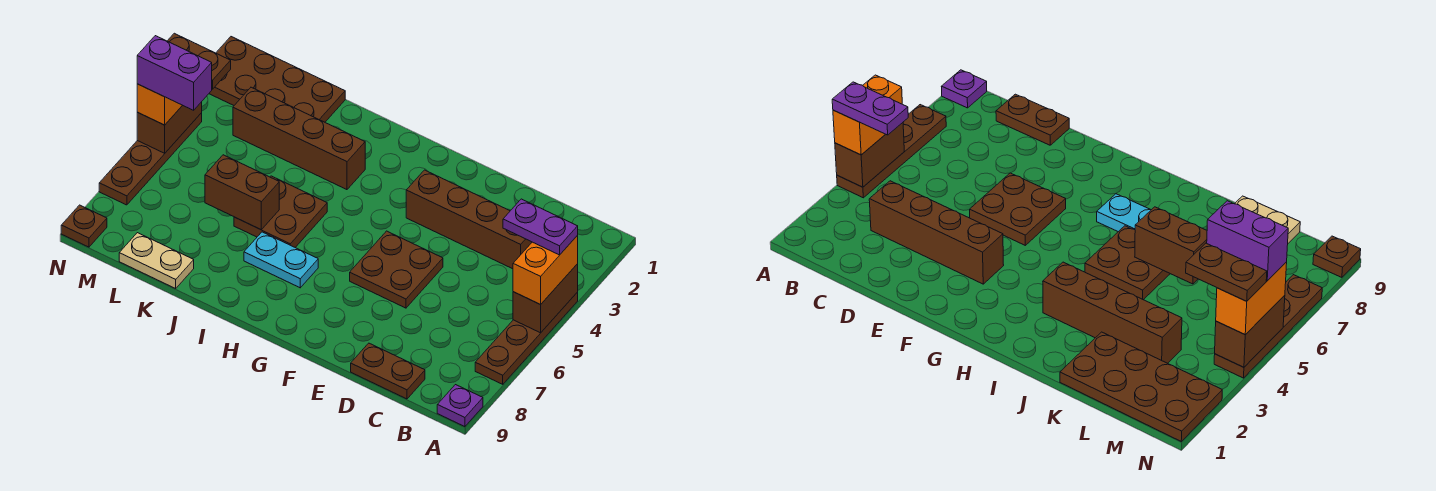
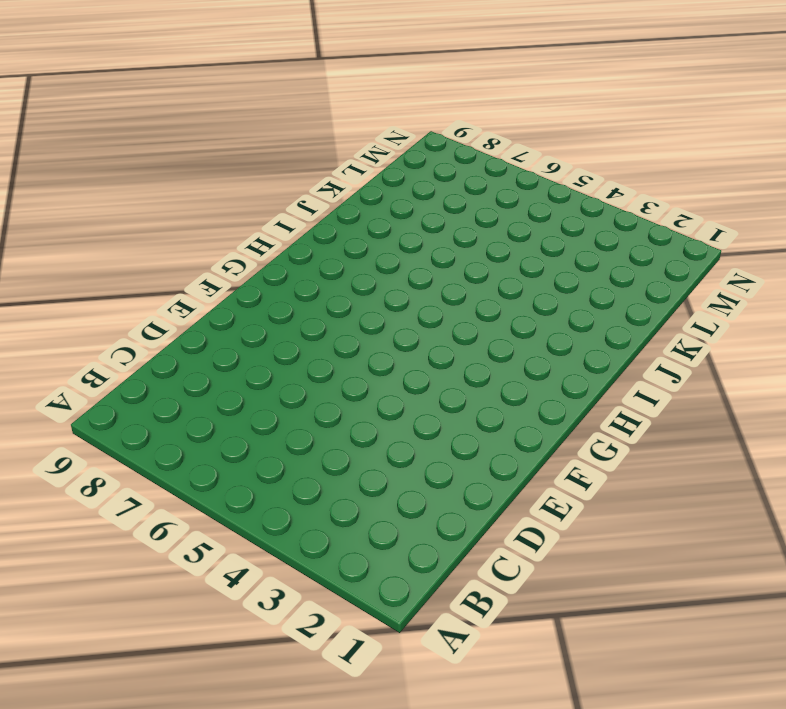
none -> brown 1x4 plate [475,292,578,384]
none -> purple 1x1 plate [437,385,483,427]
none -> brown 1x4 brick [406,170,532,269]

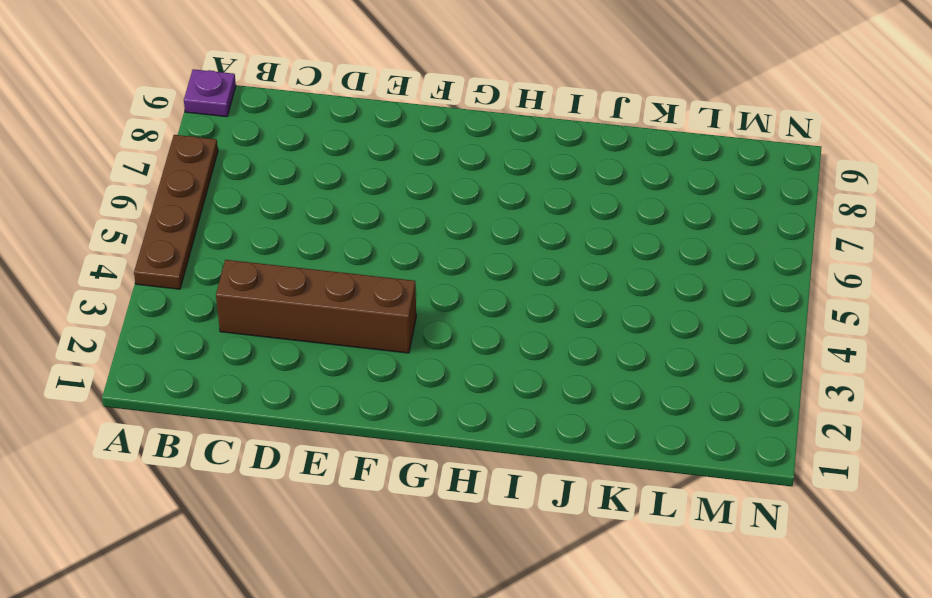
none -> brown 1x2 plate [351,343,425,399]
none -> brown 2x2 plate [350,231,443,308]
none -> cyan 1x2 plate [244,232,318,288]

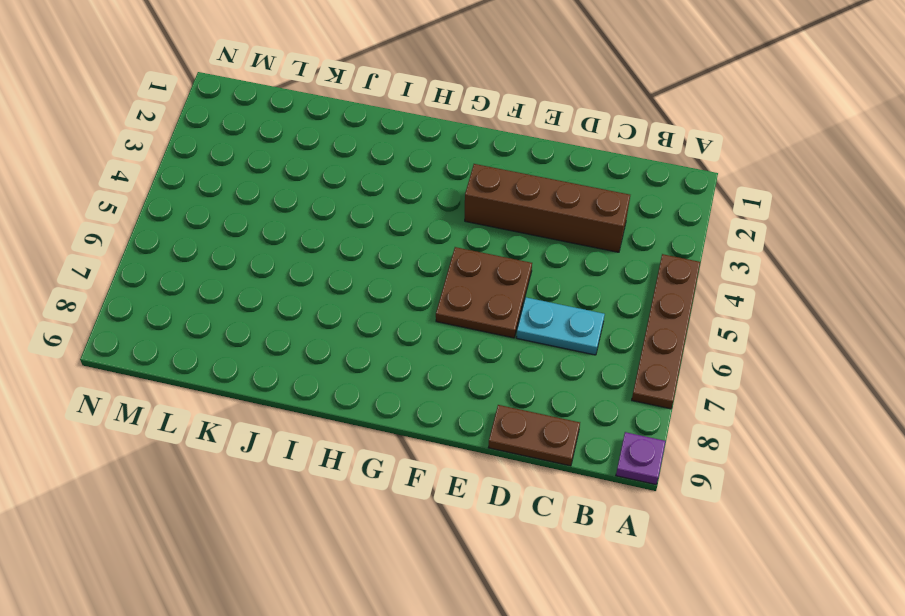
cyan 1x2 plate [516,297,605,355] -> cyan 1x2 plate moved to [244,232,318,288]
none -> brown 1x4 brick [233,87,365,190]
none -> brown 2x2 plate [234,176,327,247]
none -> brown 2x4 plate [209,37,345,122]

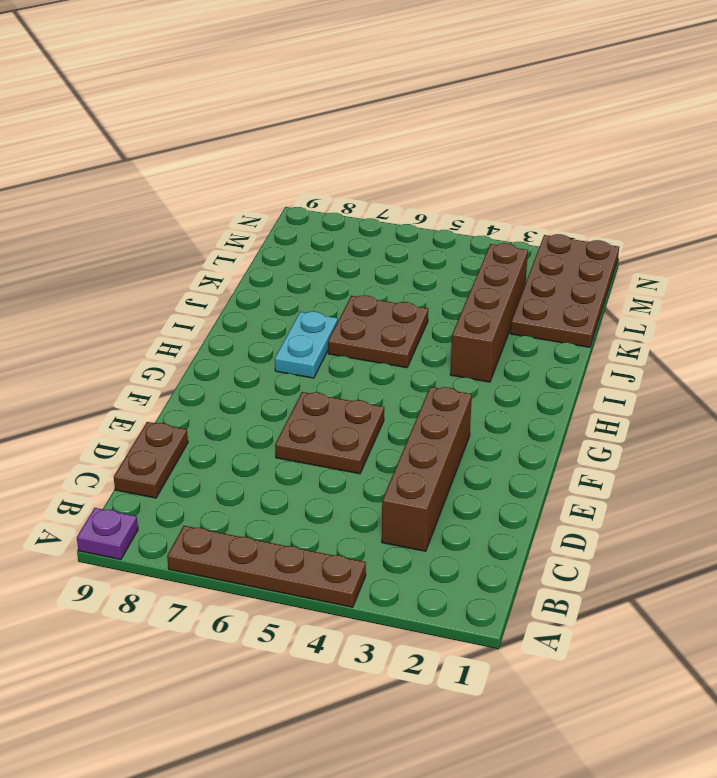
none -> tan 1x2 plate [119,233,194,288]
none -> brown 1x4 plate [99,113,202,205]
none -> brown 1x1 plate [61,205,107,247]

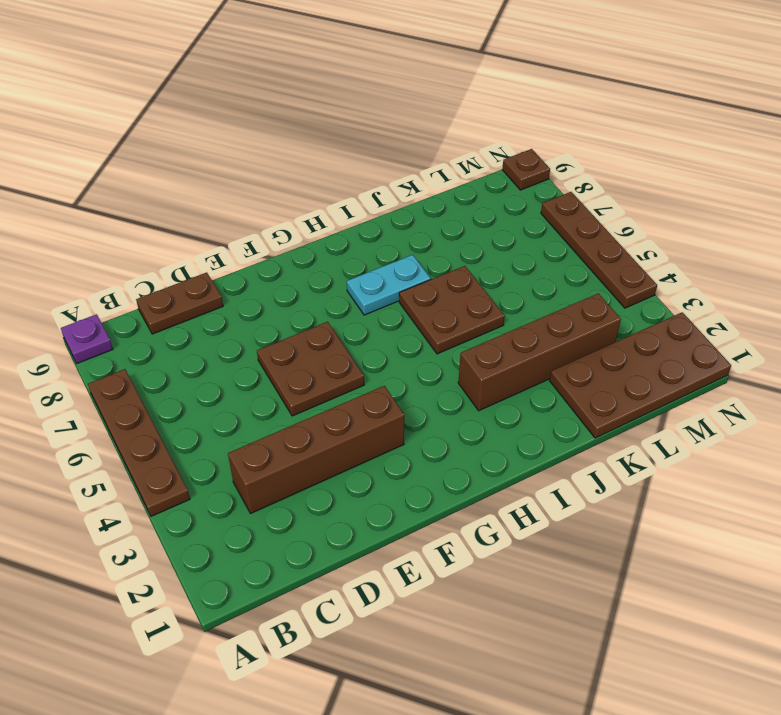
none -> tan 1x2 plate [119,233,194,288]
none -> brown 1x2 brick [513,264,578,333]
none -> brown 1x2 brick [205,155,279,230]

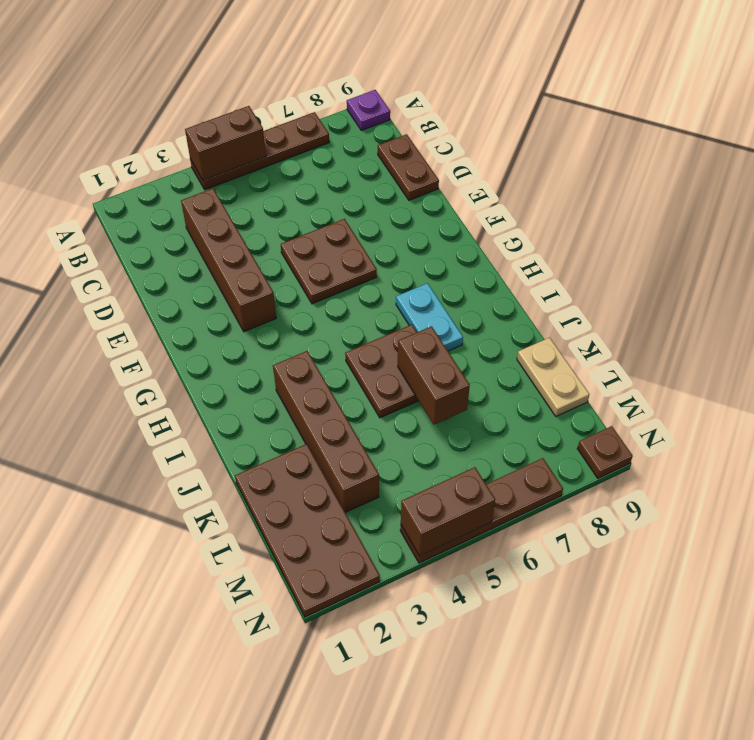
none -> orange 1x2 brick [513,236,578,305]
none -> orange 1x2 brick [137,84,182,125]
none -> purple 1x2 plate [503,199,578,255]

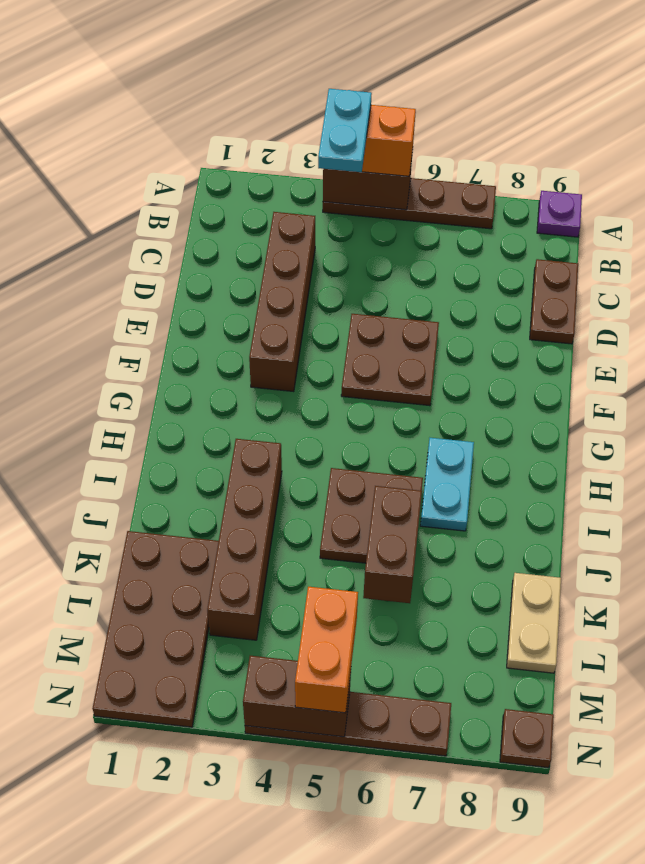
cyan 1x2 plate [318,89,372,172] -> purple 1x2 plate [503,199,578,255]
orange 1x2 brick [295,587,358,713] -> orange 1x2 brick turned to [137,84,182,125]
none -> brown 1x2 plate [168,33,231,89]
none -> purple 1x2 brick [137,36,212,110]

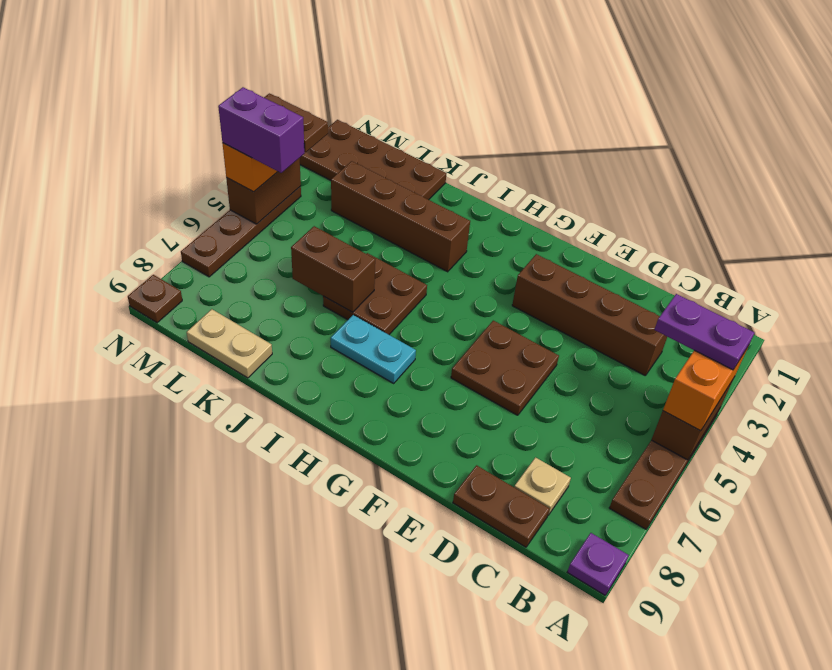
tan 1x1 plate [514,457,571,515] -> none

